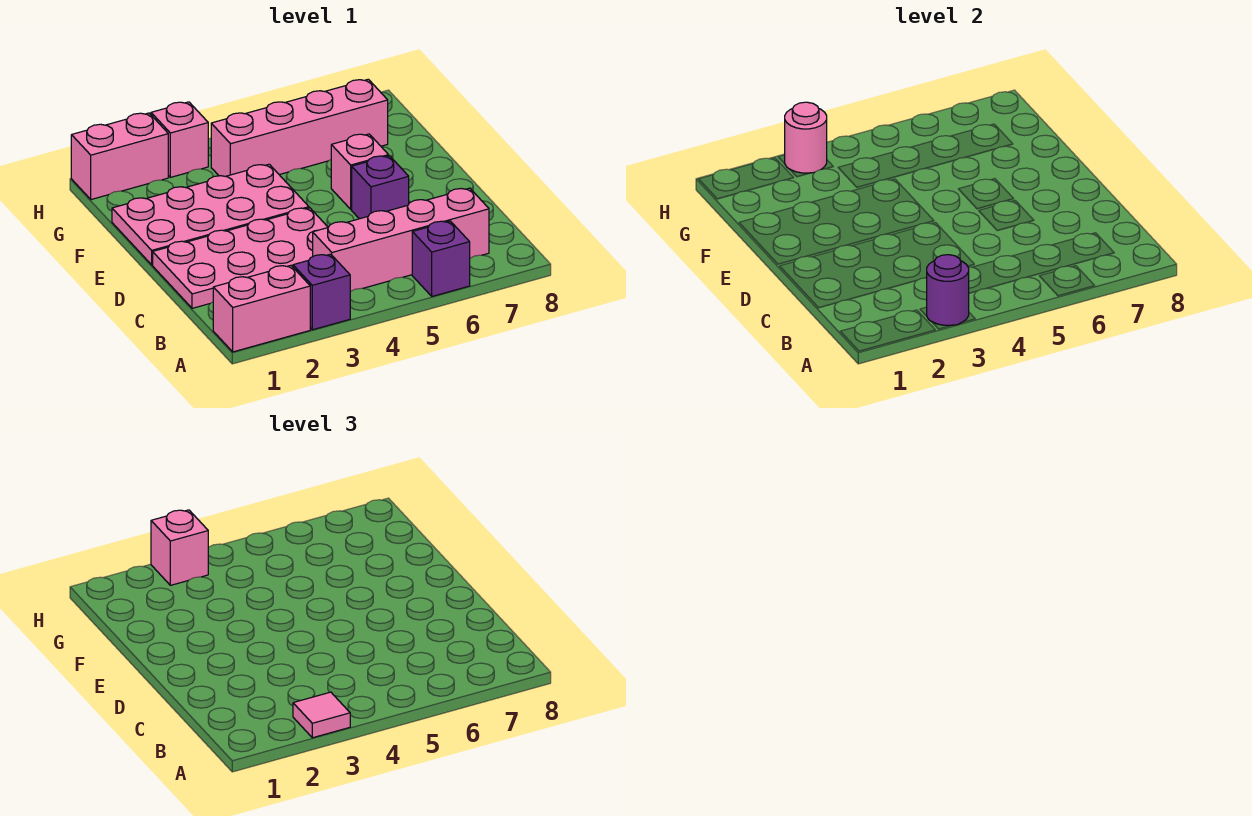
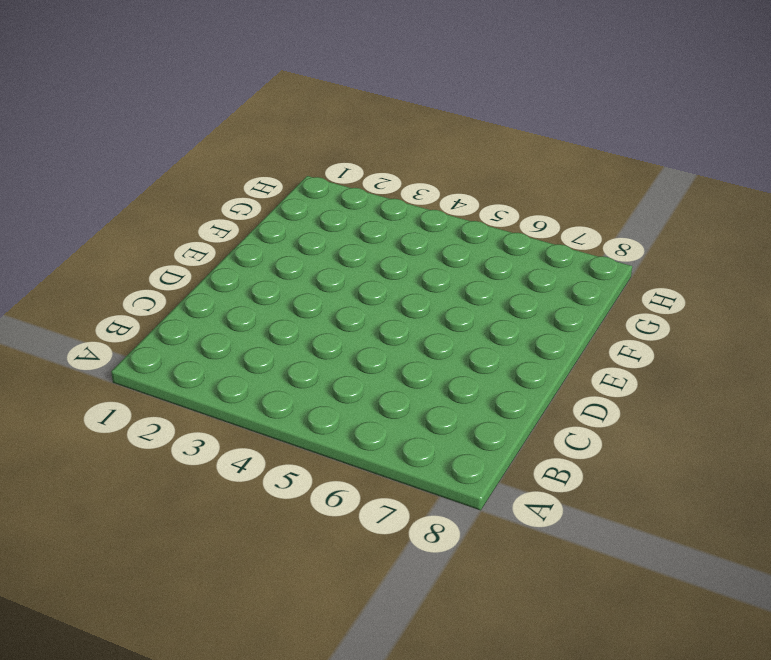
none -> pink 1x2 brick [213,265,310,352]
none -> purple 1x1 brick [293,254,350,330]
none -> purple 1x1 brick [412,221,470,296]

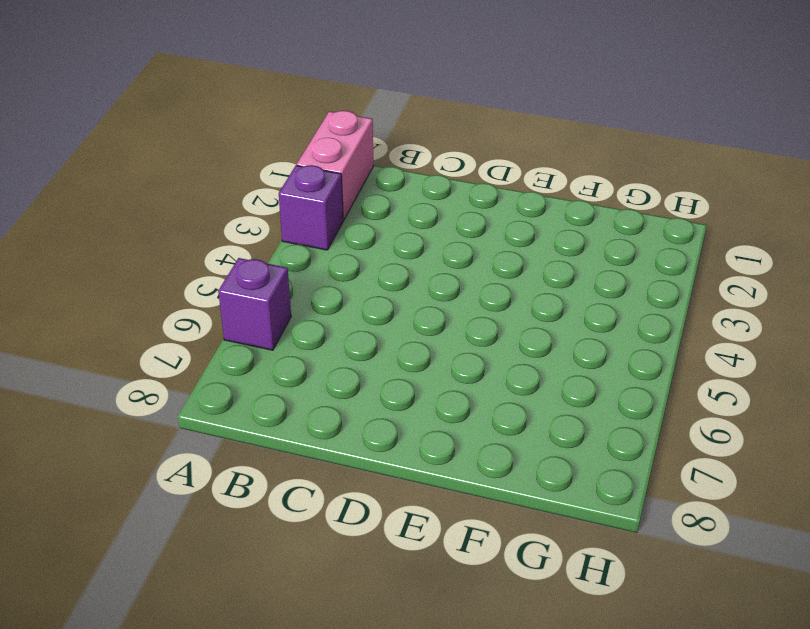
none -> pink 1x4 brick [313,188,489,292]
none -> pink 2x4 plate [153,208,328,308]
none -> purple 1x1 brick [352,156,409,219]

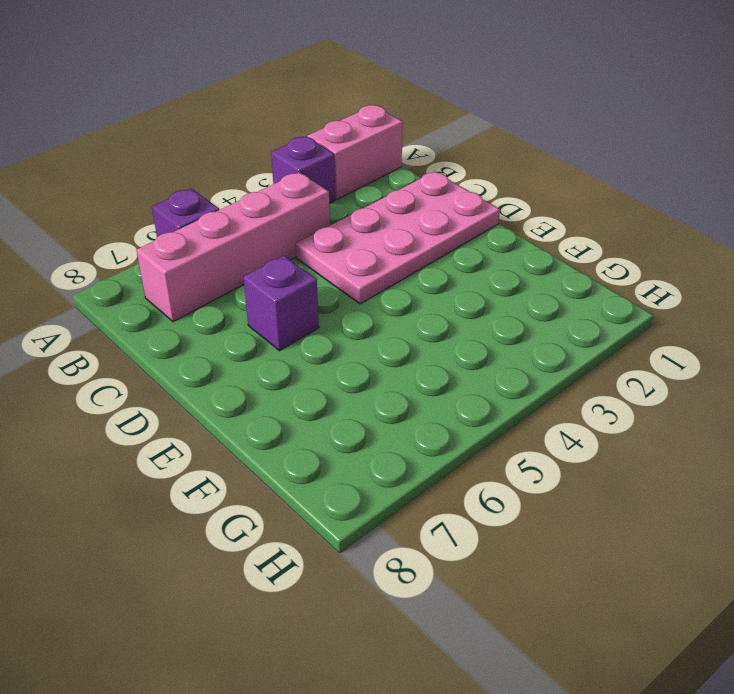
none -> pink 2x4 plate [112,164,309,265]
none -> pink 1x1 brick [331,134,389,209]
none -> pink 1x4 brick [211,79,388,176]

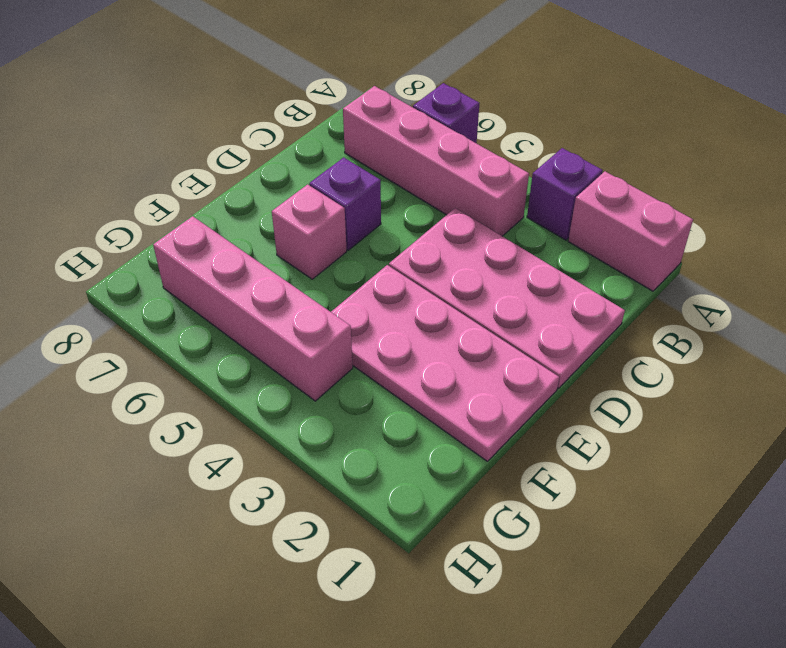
none -> pink 1x2 brick [71,113,168,200]
none -> pink 1x1 brick [151,102,208,177]
none -> purple 1x1 round brick [927,255,969,325]

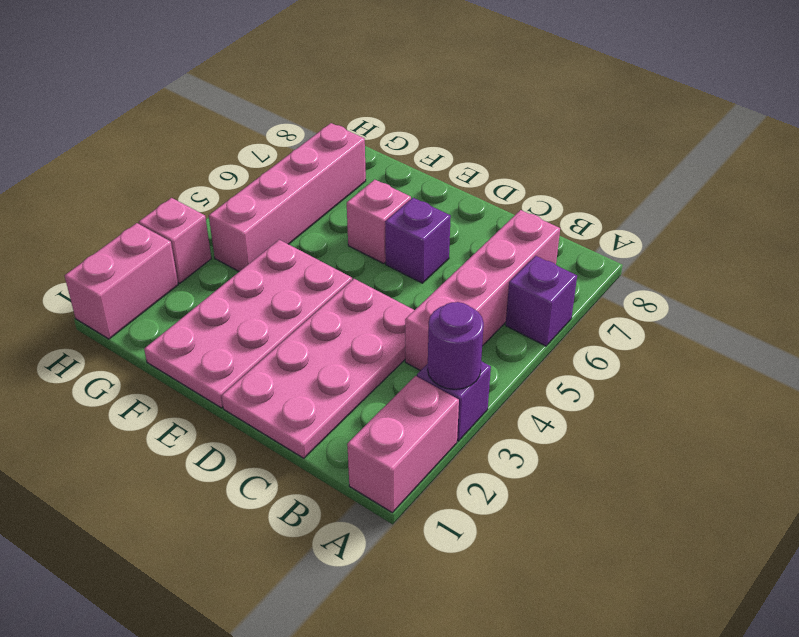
none -> pink 1x1 round brick [785,102,827,173]
none -> pink 1x1 tile [293,692,350,738]
none -> pink 1x1 brick [151,510,208,585]

